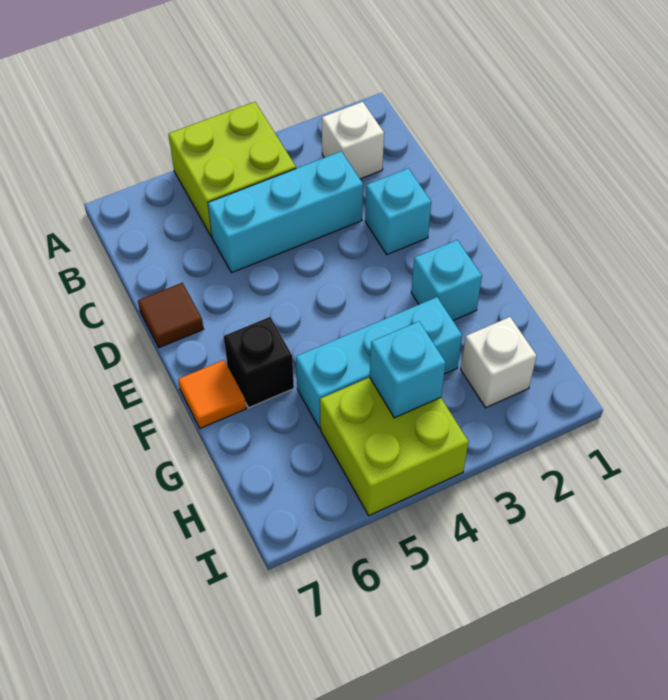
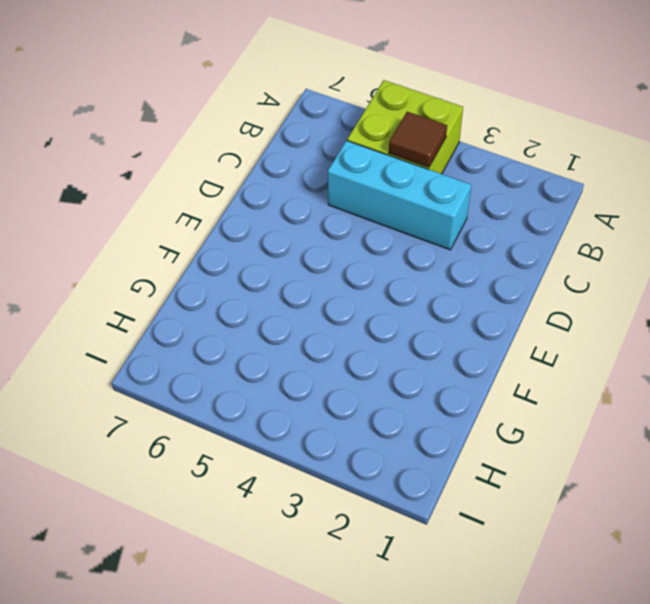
brown 1x1 tile [389,112,447,167] -> brown 1x1 tile moved to [138,283,203,348]
none -> white 1x1 brick [322,102,384,179]
none -> cyan 1x1 brick [365,168,431,255]
none -> cyan 1x1 brick [411,240,482,320]

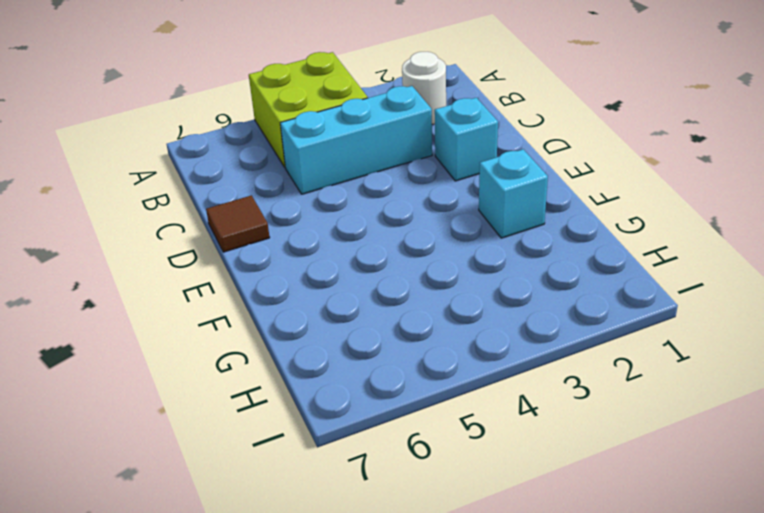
white 1x1 round brick [402,52,446,125] -> white 1x1 brick [322,102,384,179]
none -> black 1x1 brick [224,317,294,408]
none -> orange 1x1 tile [178,360,246,428]
none -> cyan 1x3 brick [296,297,462,429]

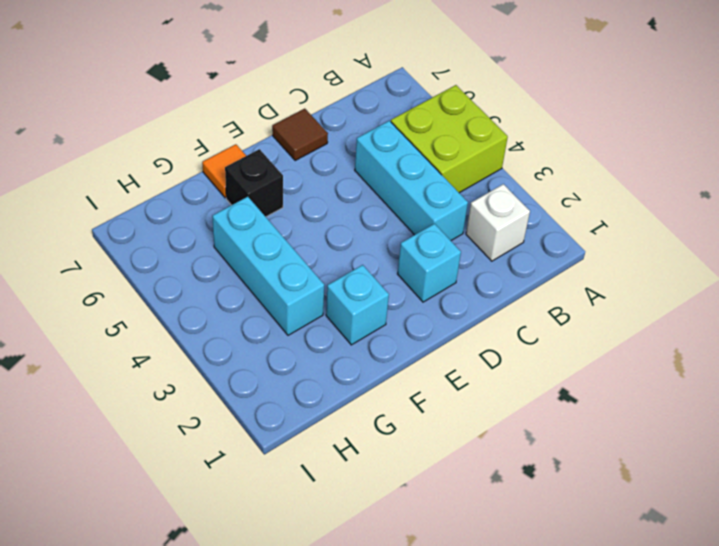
none -> white 1x1 brick [461,317,537,408]
none -> lime 2x2 brick [320,377,469,515]
none -> cyan 1x1 brick [370,321,446,418]

